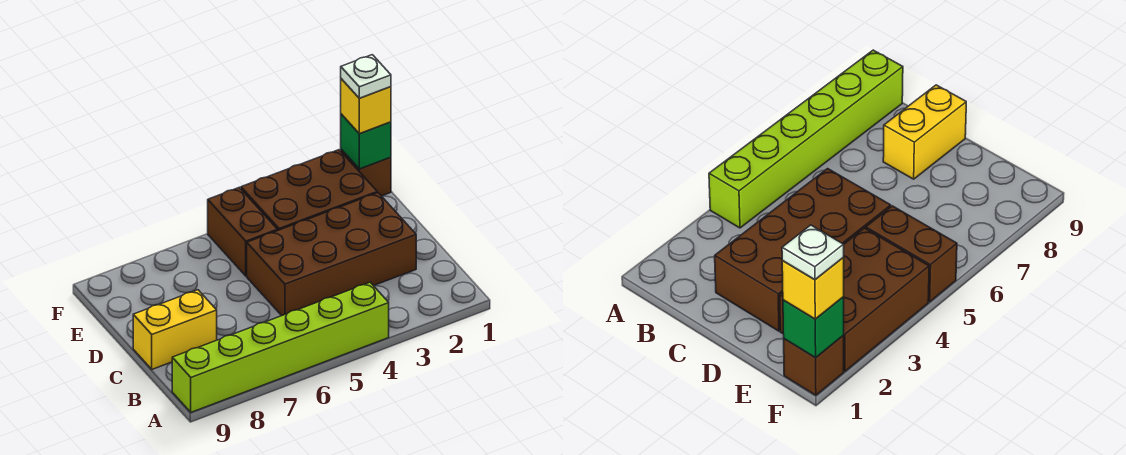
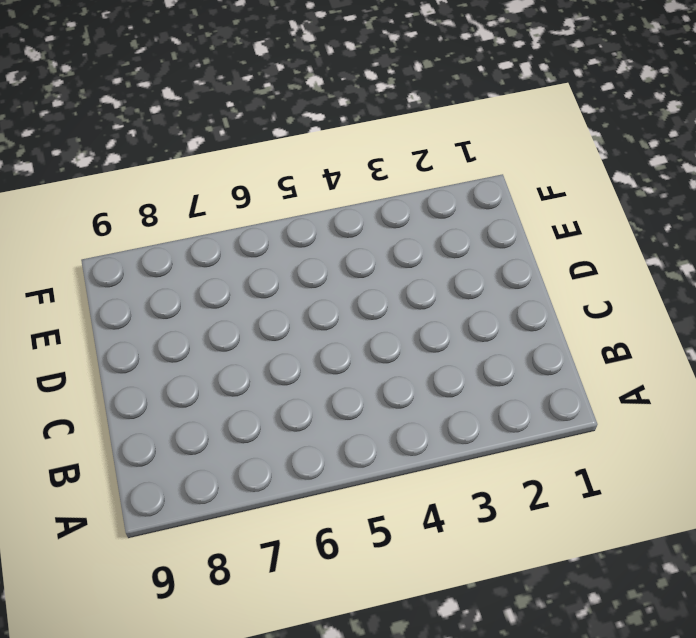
none -> lime 1x6 brick [172,282,389,412]
none -> brown 2x4 brick [247,193,416,316]

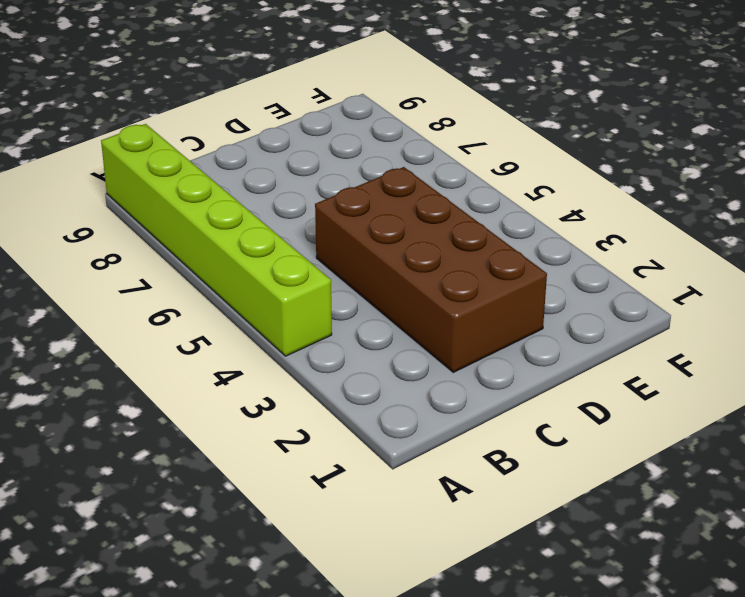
none -> yellow 1x2 brick [133,290,217,369]
none -> brown 2x3 brick [241,150,377,231]

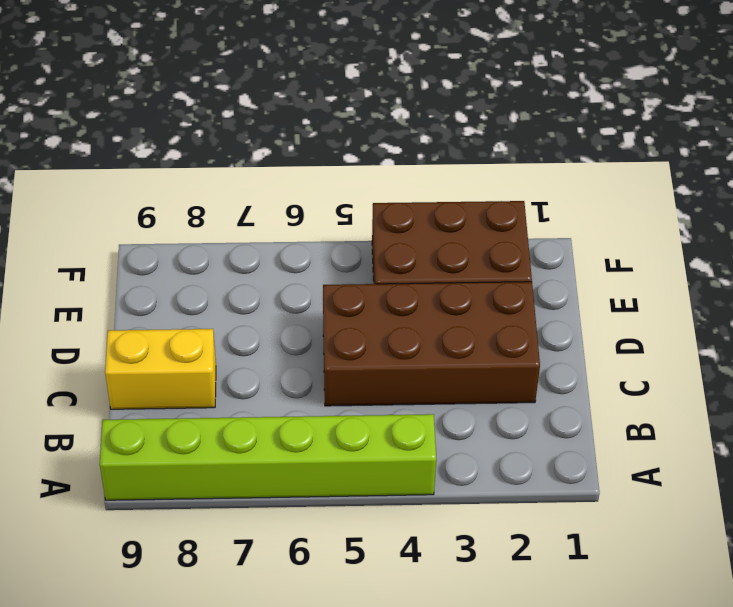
none -> brown 1x2 brick [208,188,277,276]
none -> brown 1x1 brick [341,149,391,196]

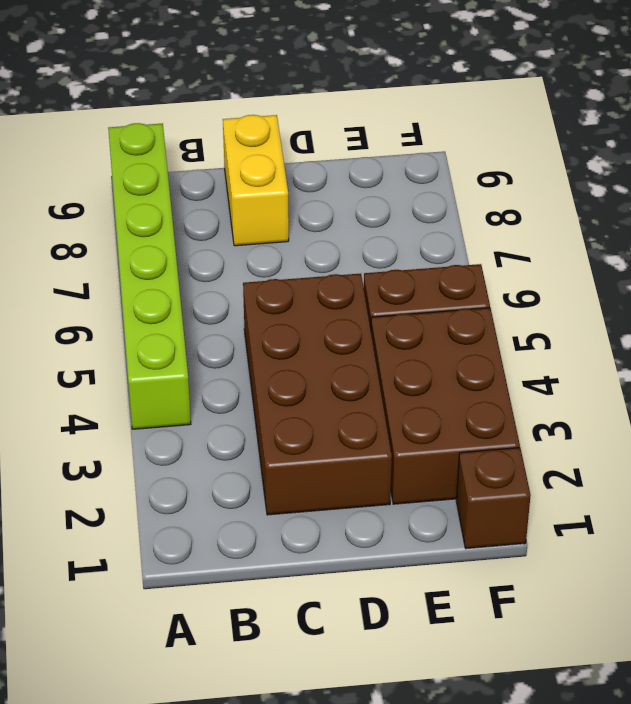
none -> green 1x1 brick [341,114,391,169]
none -> yellow 1x1 brick [341,79,391,134]

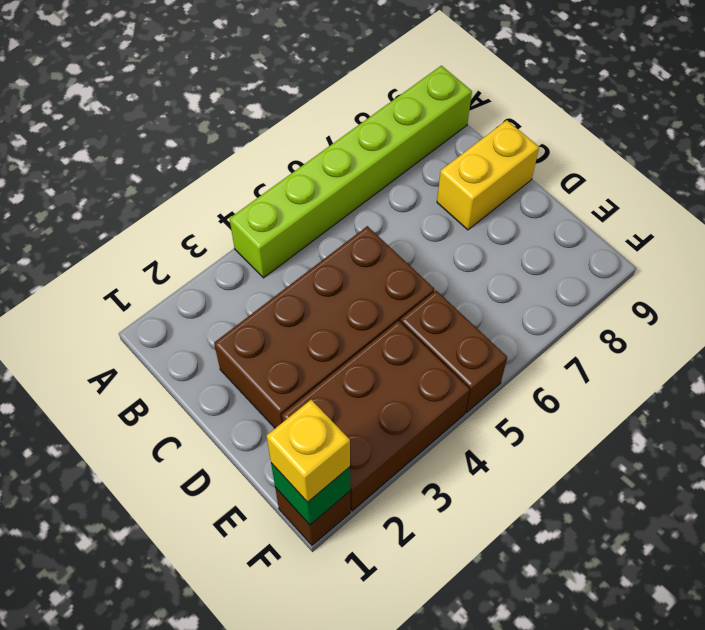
none -> white 1x1 plate [341,55,391,98]

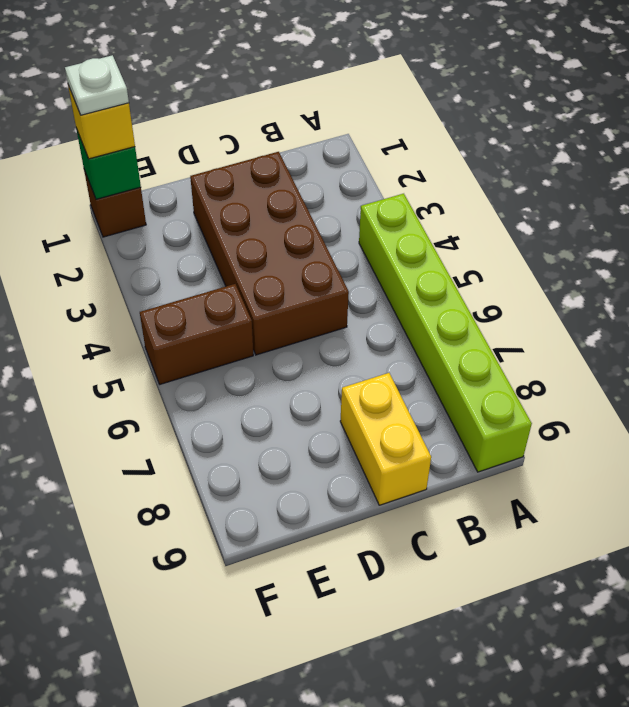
none -> brown 2x3 brick [241,150,377,231]

